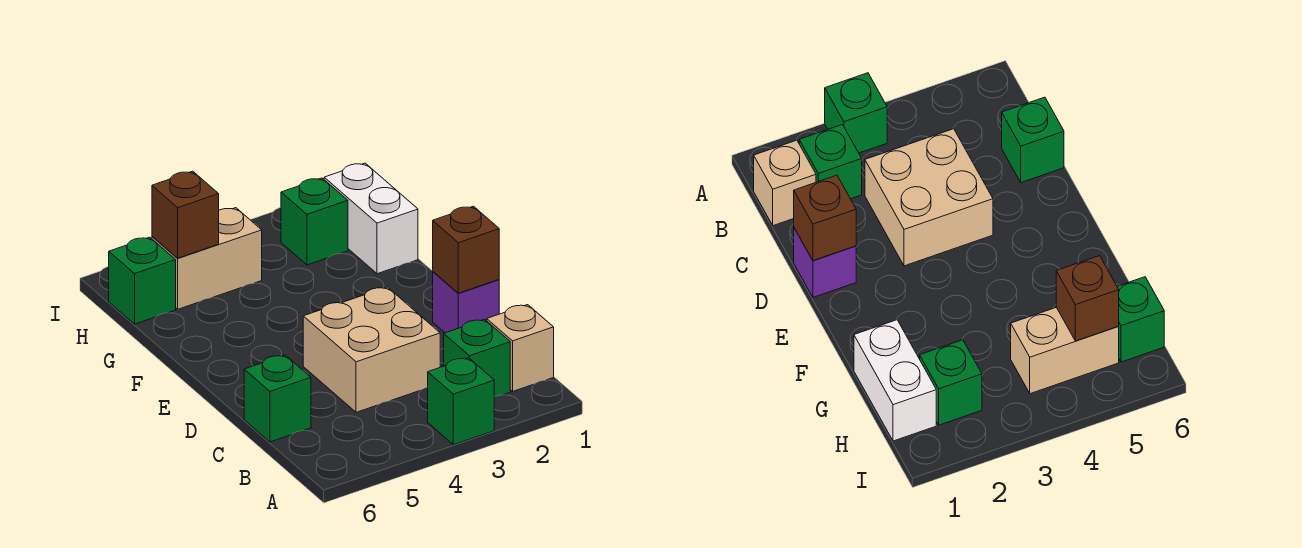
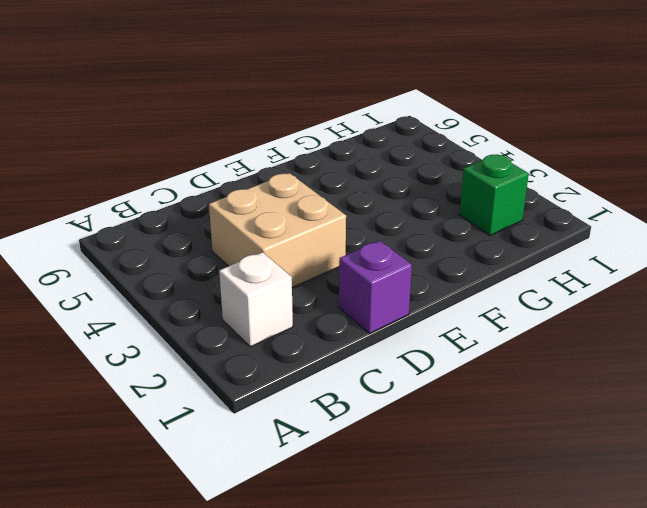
white 1x1 brick [219,252,293,347] -> green 1x1 brick [444,319,510,397]
none -> green 1x1 brick [428,358,494,445]
none -> tan 1x1 brick [487,305,554,391]
none -> green 1x1 brick [244,355,311,442]

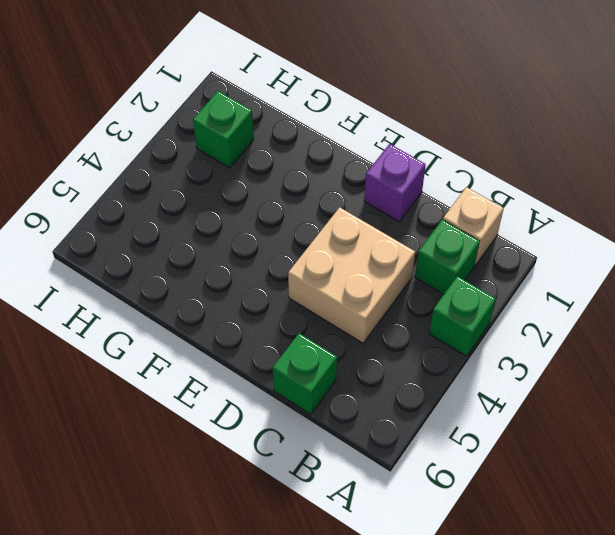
none -> white 1x2 brick [324,163,418,274]
none -> tan 1x2 brick [152,208,262,309]
none -> green 1x1 brick [109,237,176,324]

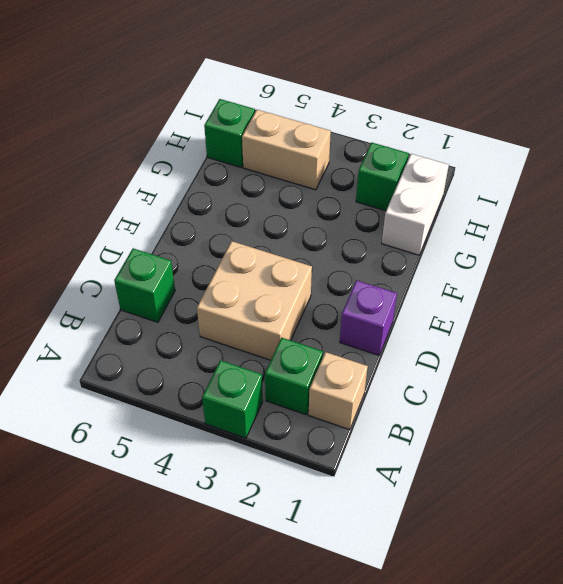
none -> brown 1x1 brick [433,206,499,293]
none -> brown 1x1 brick [152,171,219,258]

